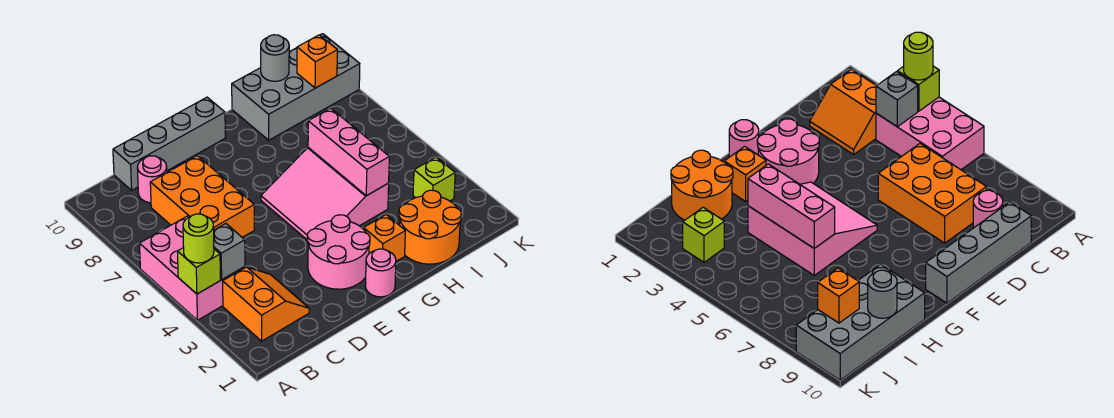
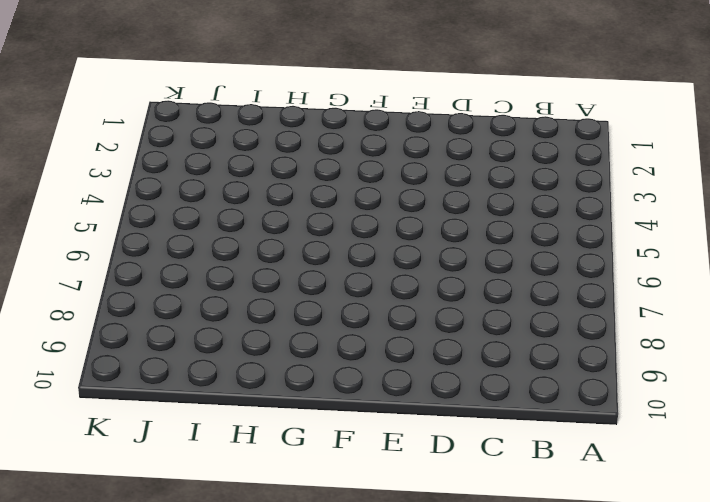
none -> pink 2x3 brick [140,216,245,320]
none -> orange 2x2 slope [223,267,309,341]
none -> orange 2x3 brick [150,156,254,237]

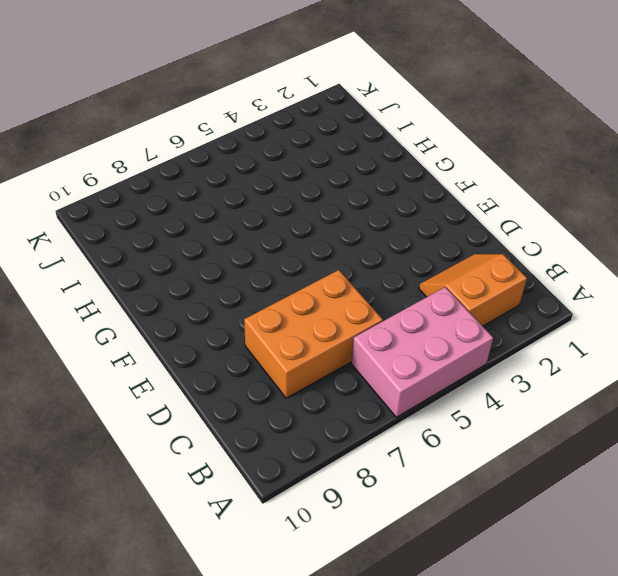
none -> pink 1x1 round brick [137,156,167,203]
none -> grey 1x4 brick [113,97,225,190]
none -> pink 2x2 round brick [307,215,370,289]

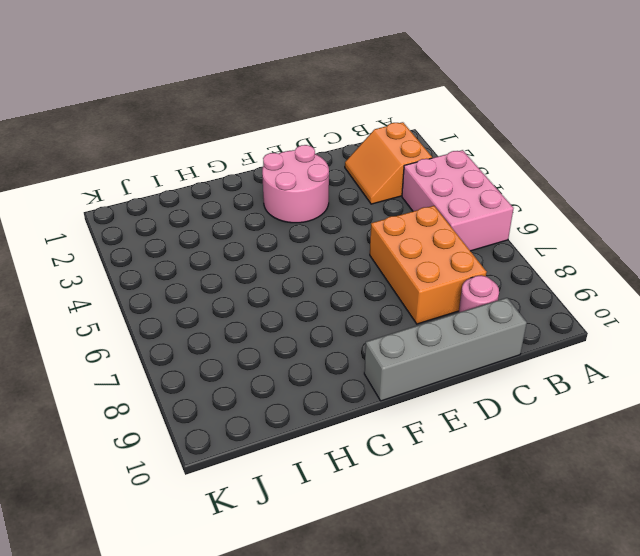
none -> pink 1x1 round brick [365,249,396,297]
none -> pink 3x3 slope [261,148,389,239]
none -> orange 1x1 brick [364,215,405,261]

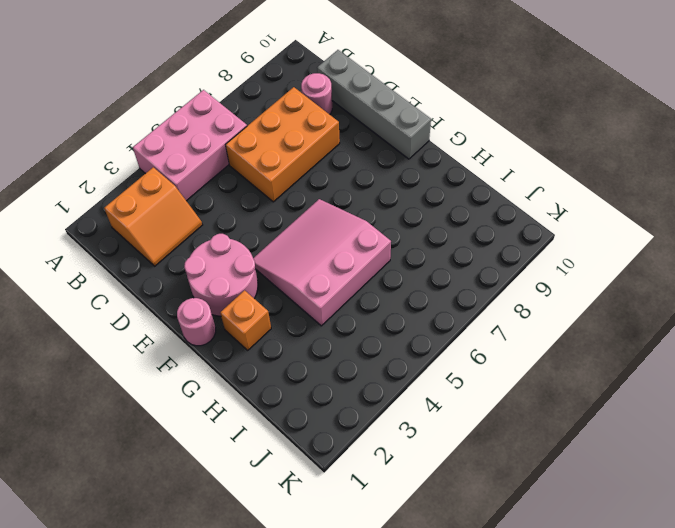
none -> orange 2x2 round brick [399,190,461,264]
none -> grey 2x4 brick [232,34,360,140]
none -> lime 1x1 brick [413,157,455,201]

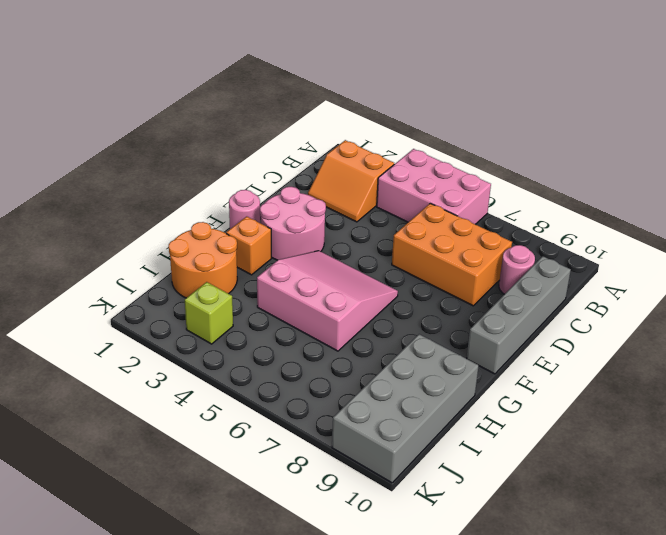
none -> lime 1x1 brick [178,248,220,294]
none -> grey 1x1 brick [214,224,245,279]
none -> pink 1x3 brick [308,108,389,196]

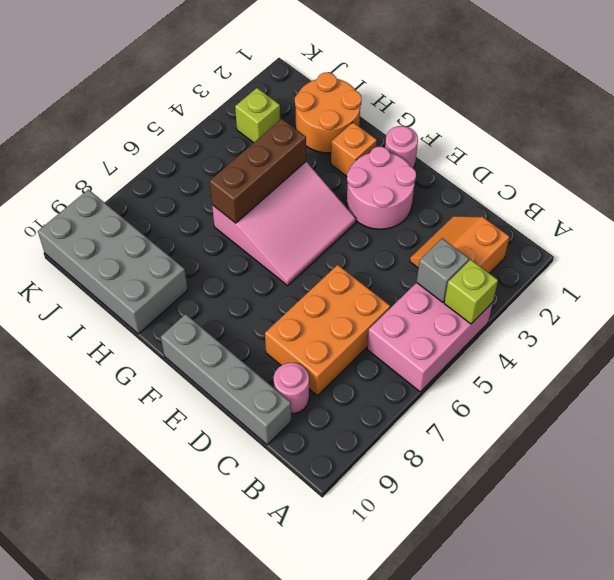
brown 1x3 brick [210,119,306,223] -> pink 1x3 brick [308,108,389,196]
none -> grey 1x1 round brick [261,35,289,81]
none -> orange 1x1 brick [297,35,337,88]
none -> lime 1x1 round brick [183,214,214,263]

